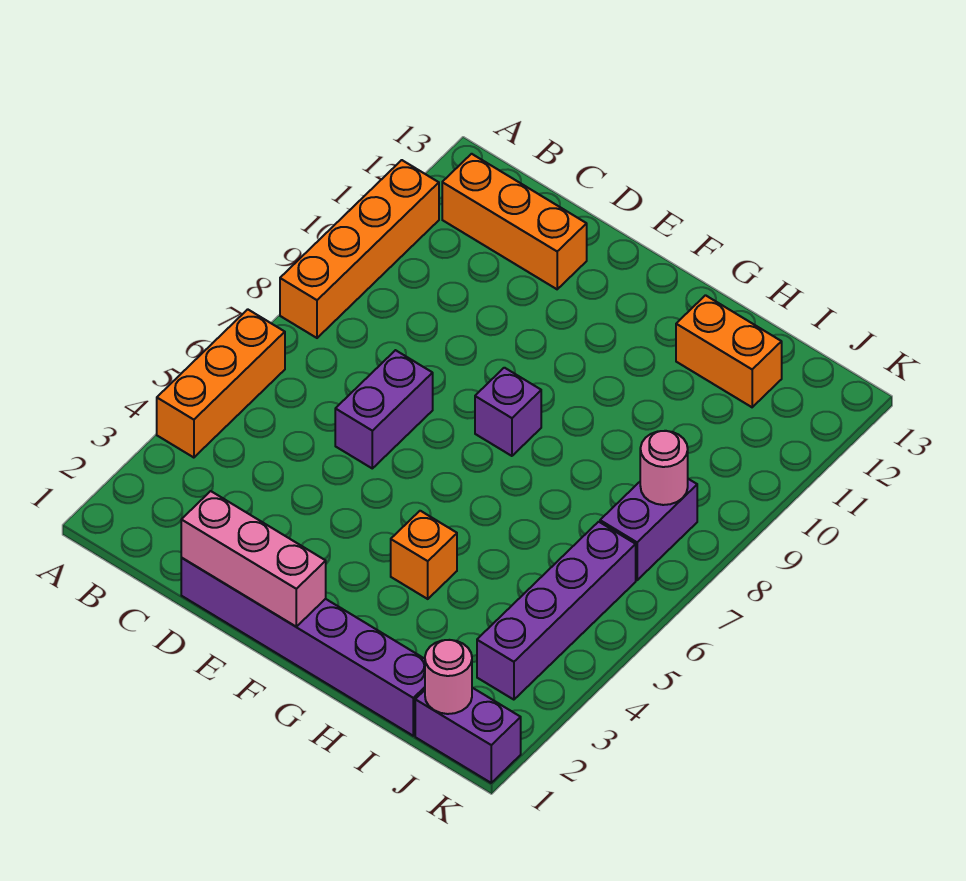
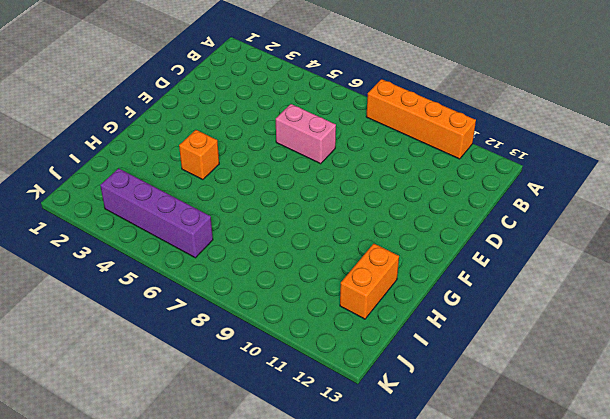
pink 1x2 brick [276,104,336,164] -> purple 1x2 brick [335,350,433,468]
none -> orange 1x3 brick [157,309,285,458]
none -> orange 1x3 brick [442,154,587,289]
none -> purple 1x6 brick [181,558,425,736]

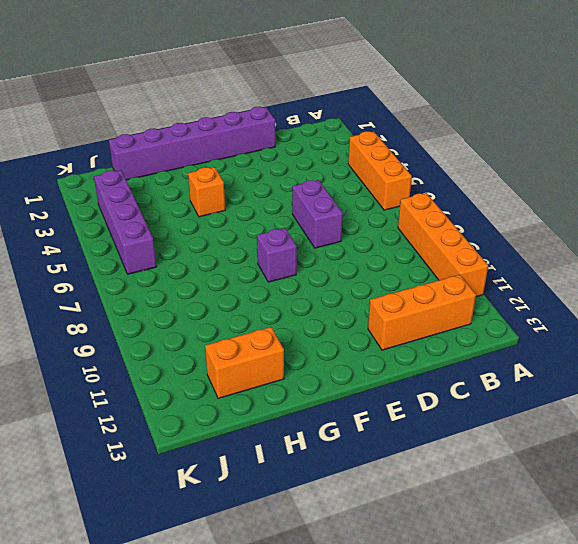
none -> purple 1x2 brick [415,688,521,783]
none -> purple 1x2 brick [600,479,697,580]
none -> pink 1x3 brick [181,491,326,627]

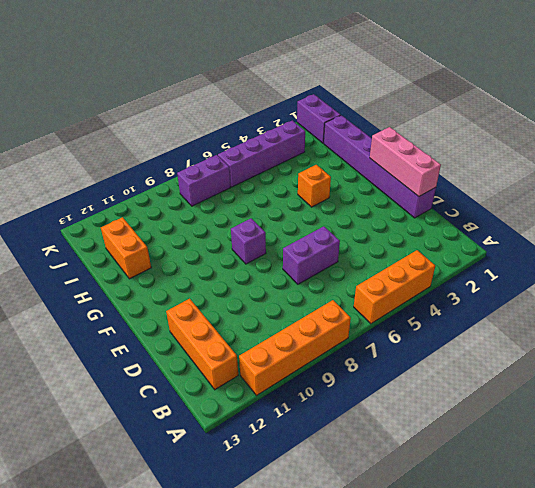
none -> pink 1x1 round brick [425,640,472,714]
none -> pink 1x1 round brick [640,431,688,505]

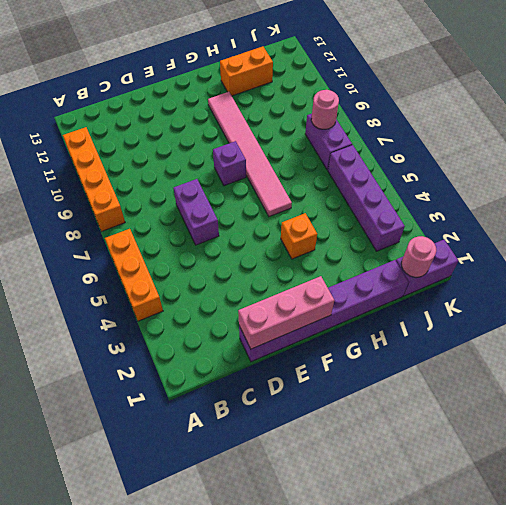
pink 1x6 tile [208,92,292,217] -> none
none -> orange 1x3 brick [442,154,587,289]

